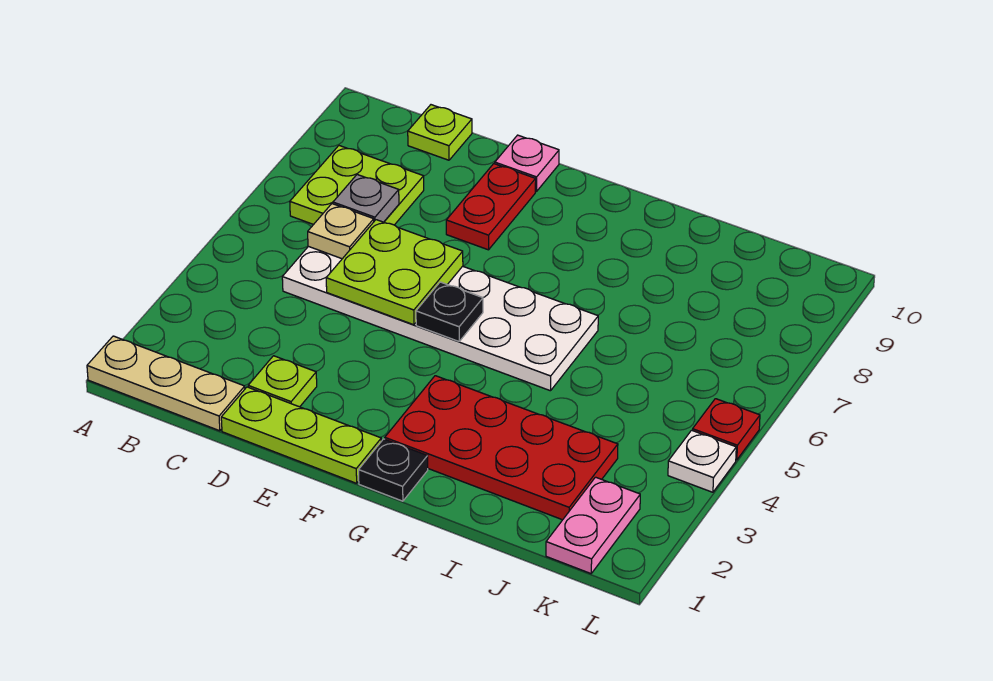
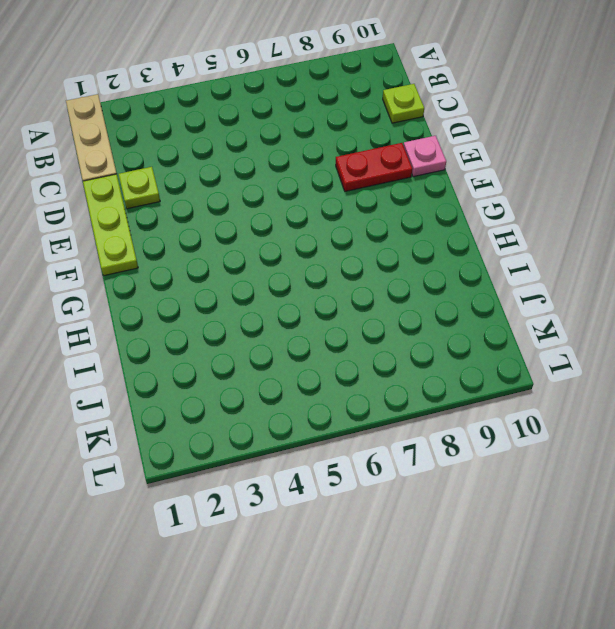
none -> lime 2x2 plate [290,146,424,225]
none -> white 2x6 plate [282,246,598,391]
none -> black 1x1 plate [359,439,428,501]

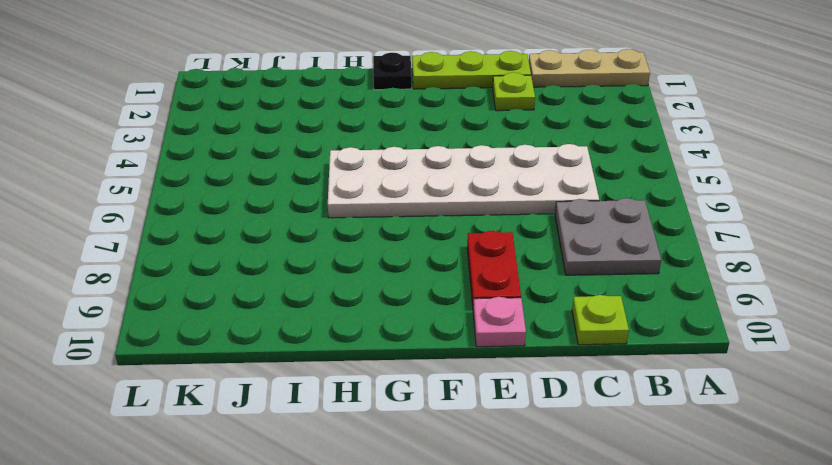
grey 2x2 plate [555,198,661,275] -> lime 2x2 plate [290,146,424,225]
none -> red 2x4 plate [385,376,618,520]
none -> pink 1x2 plate [546,477,640,574]
none -> white 1x1 plate [668,430,736,492]

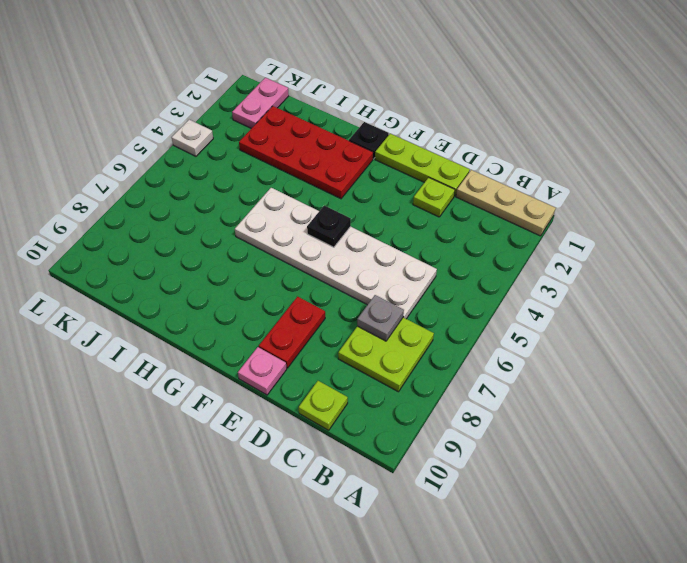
none -> red 1x1 plate [693,399,760,460]
none -> tan 1x1 plate [308,204,374,259]
none -> lime 2x2 plate [326,220,463,325]

